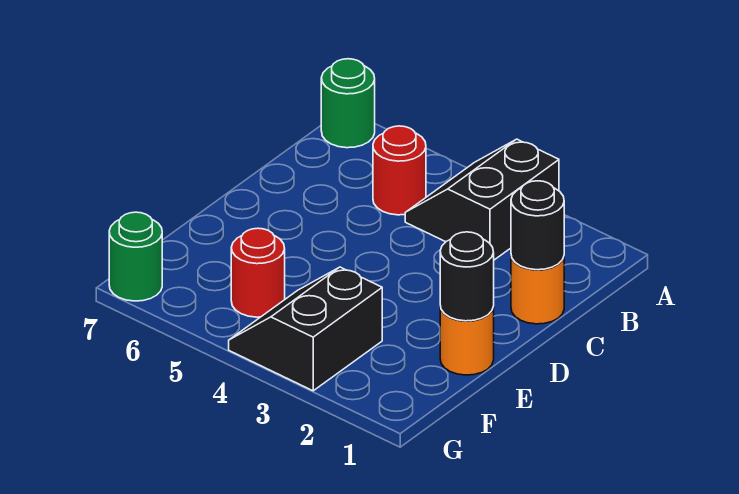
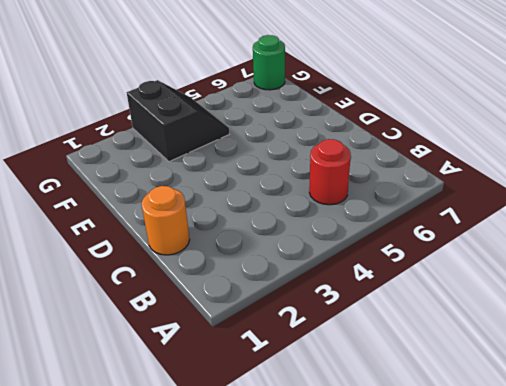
none -> black 2x2 slope [405,139,559,260]
none -> green 1x1 round brick [321,59,375,148]

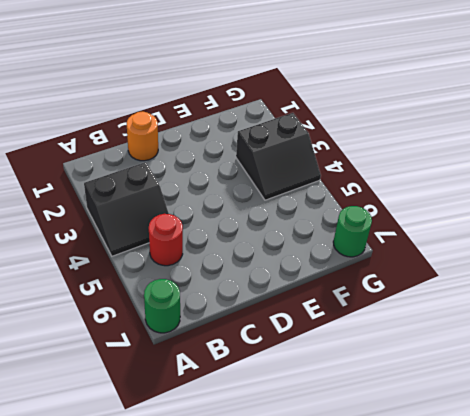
none -> orange 1x1 round brick [440,306,494,375]
none -> red 1x1 round brick [231,228,285,317]

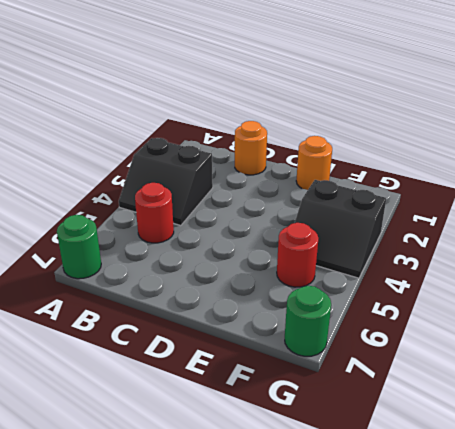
none -> black 1x1 round brick [511,181,564,270]
none -> black 1x1 round brick [440,232,494,321]

